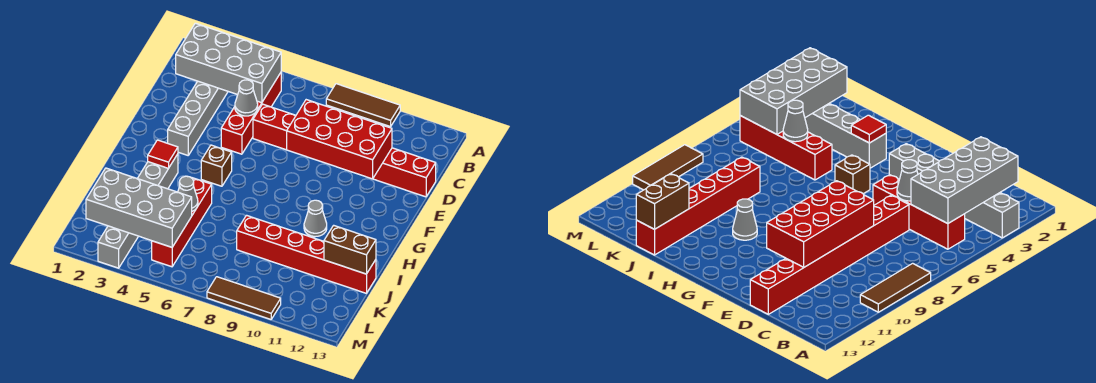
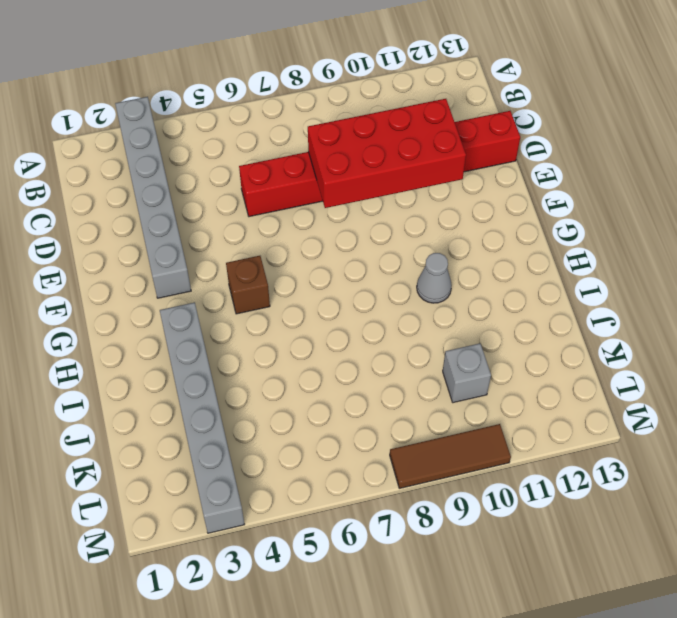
grey 1x1 brick [443,343,491,403] -> none
none -> brown 1x3 tile [326,84,400,127]
none -> red 1x4 brick [221,73,281,154]
none -> red 1x4 brick [152,177,212,267]

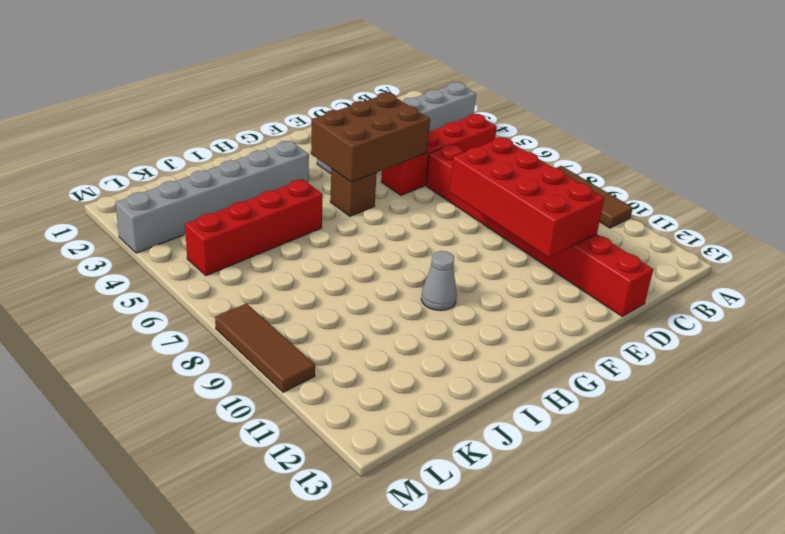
brown 2x3 brick [311,92,430,182] -> none
none -> red 1x6 brick [237,215,376,293]
none -> grey 2x4 brick [176,23,281,103]
none -> grey 1x1 cone [235,80,258,116]

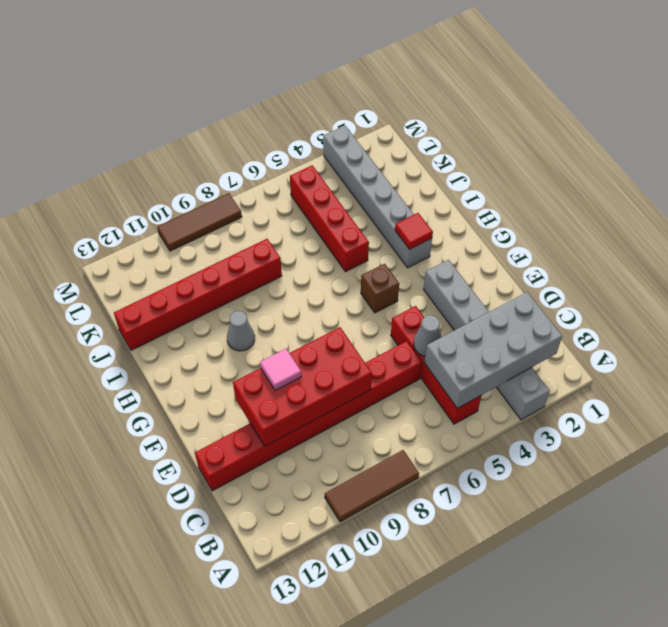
pink 1x1 tile [260,349,301,391] -> none
none -> grey 1x1 cone [178,176,198,211]
none -> brown 1x2 brick [324,225,376,274]
none -> grey 2x4 brick [86,168,192,247]

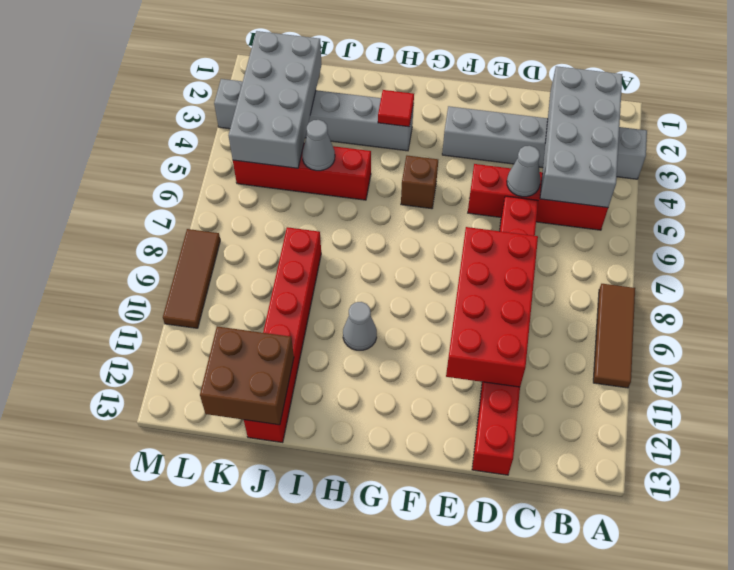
brown 2x2 brick [200,326,294,425] -> brown 1x2 brick [324,225,376,274]

